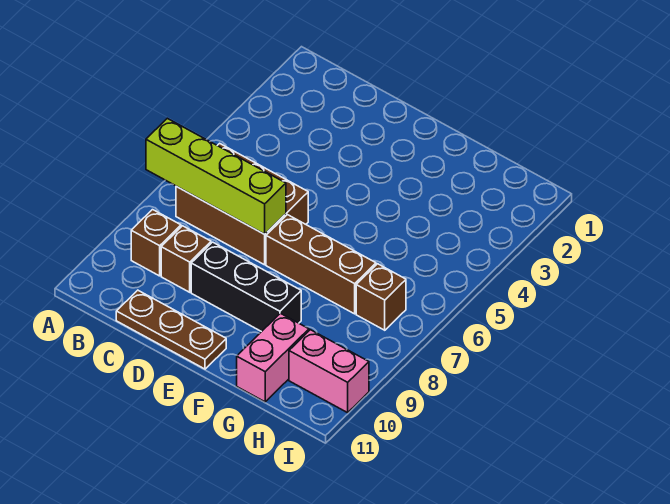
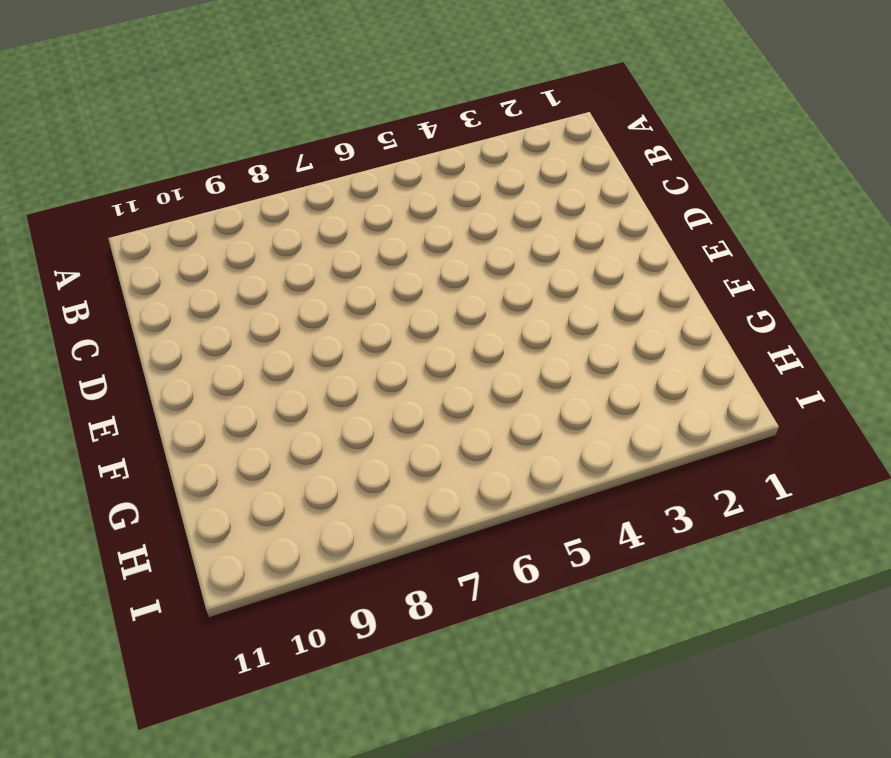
none -> brown 2x3 brick [176,143,308,265]
none -> brown 1x1 brick [131,210,181,276]

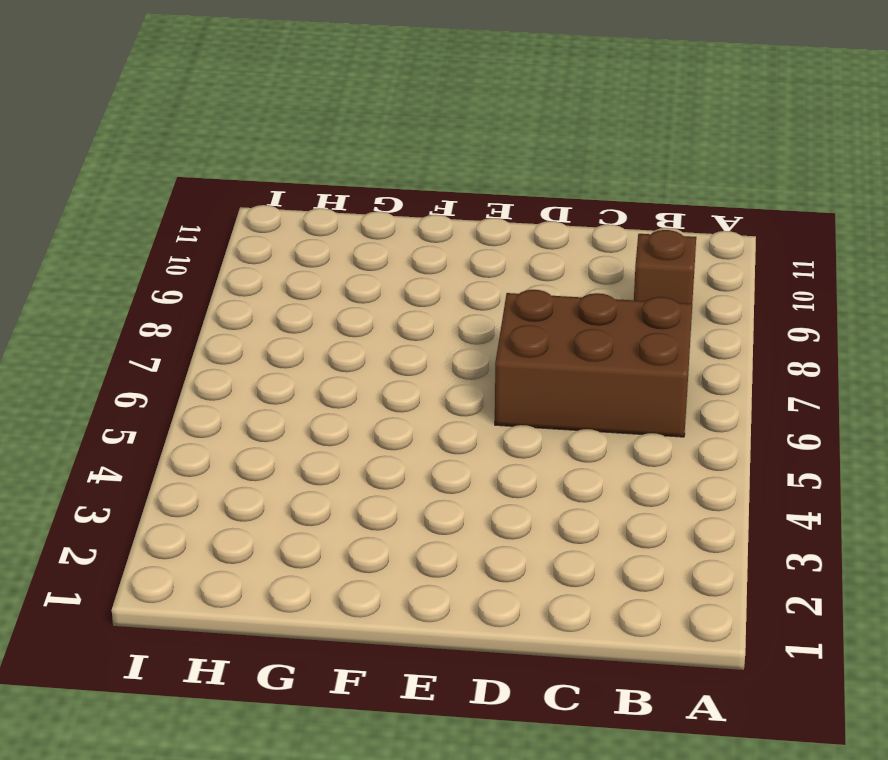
none -> brown 1x1 brick [161,226,211,292]
none -> brown 1x3 plate [116,290,226,369]

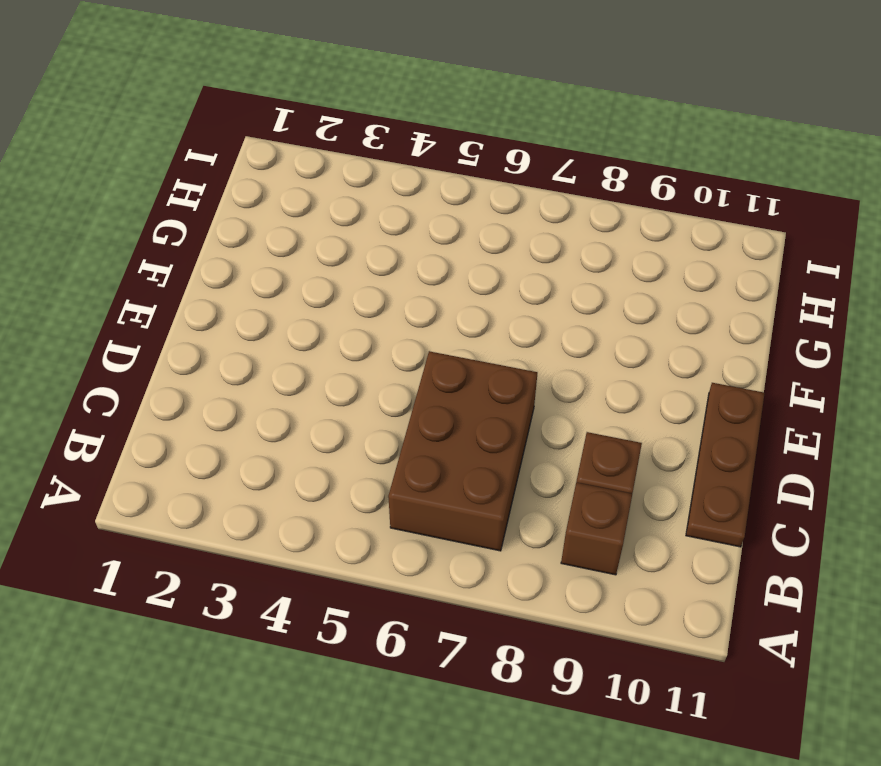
none -> black 1x3 brick [191,242,301,332]
none -> brown 1x3 brick [266,215,376,314]

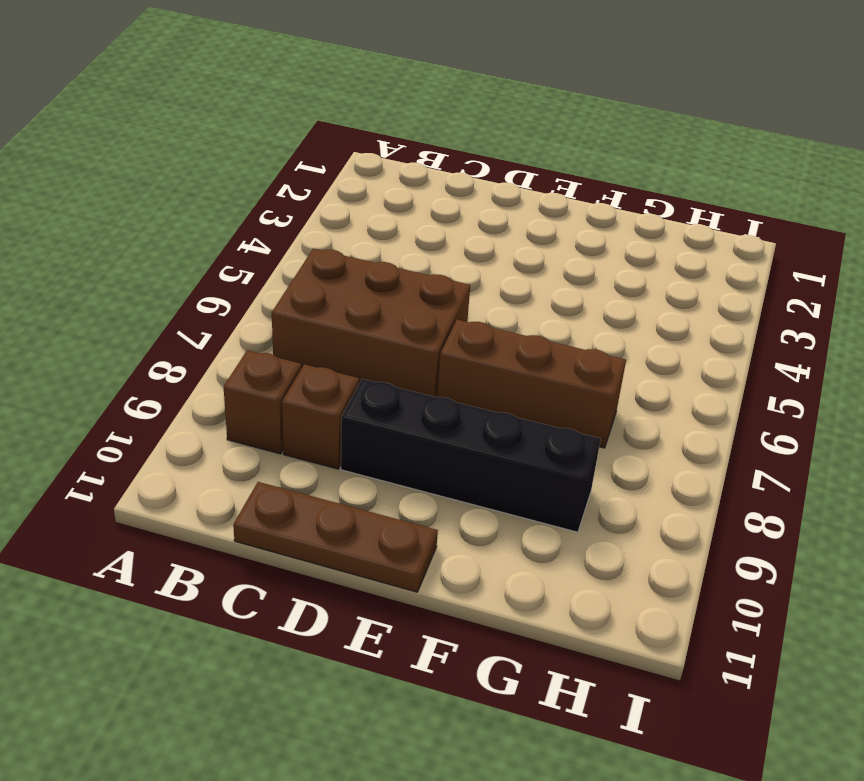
black 1x4 brick [341,379,601,532] -> black 1x3 brick [191,242,301,332]
none -> pink 1x2 brick [237,313,309,402]
none -> brown 1x1 brick [356,264,406,330]

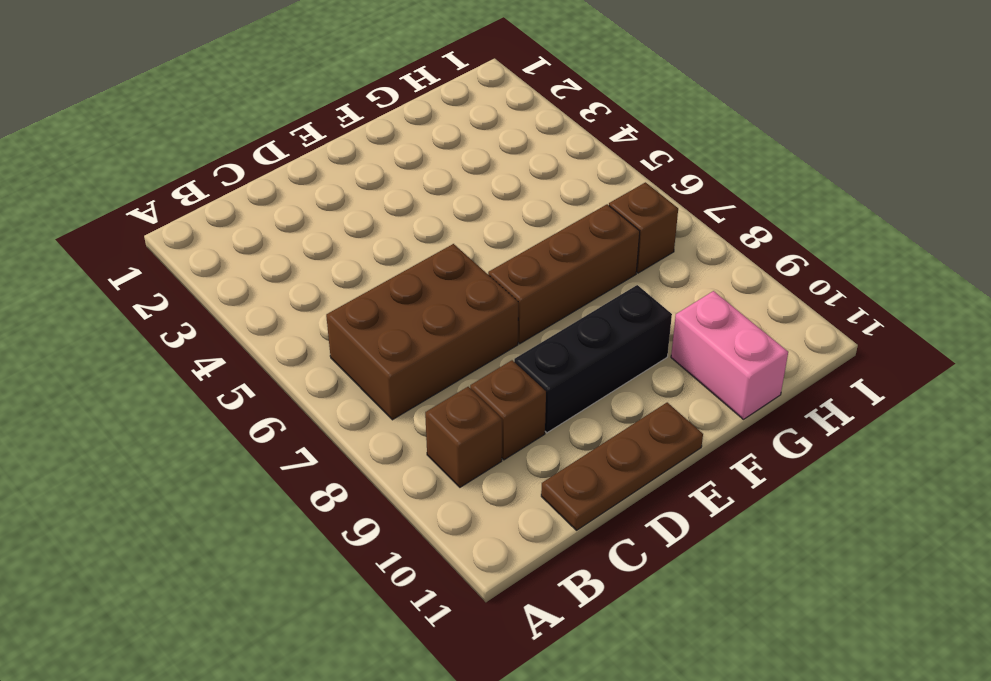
none -> pink 1x2 brick [289,330,369,413]
none -> lime 1x4 brick [146,118,286,234]

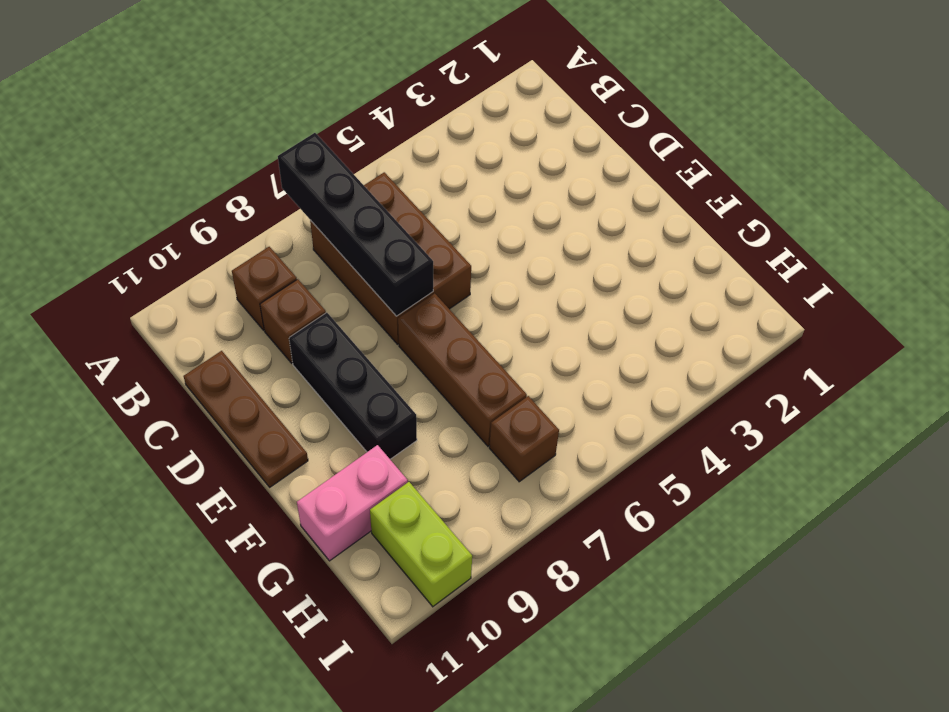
black 1x4 brick [278,133,433,316] -> lime 1x4 brick [146,118,286,234]
lime 1x2 brick [370,482,472,607] -> pink 1x2 brick [289,330,369,413]

